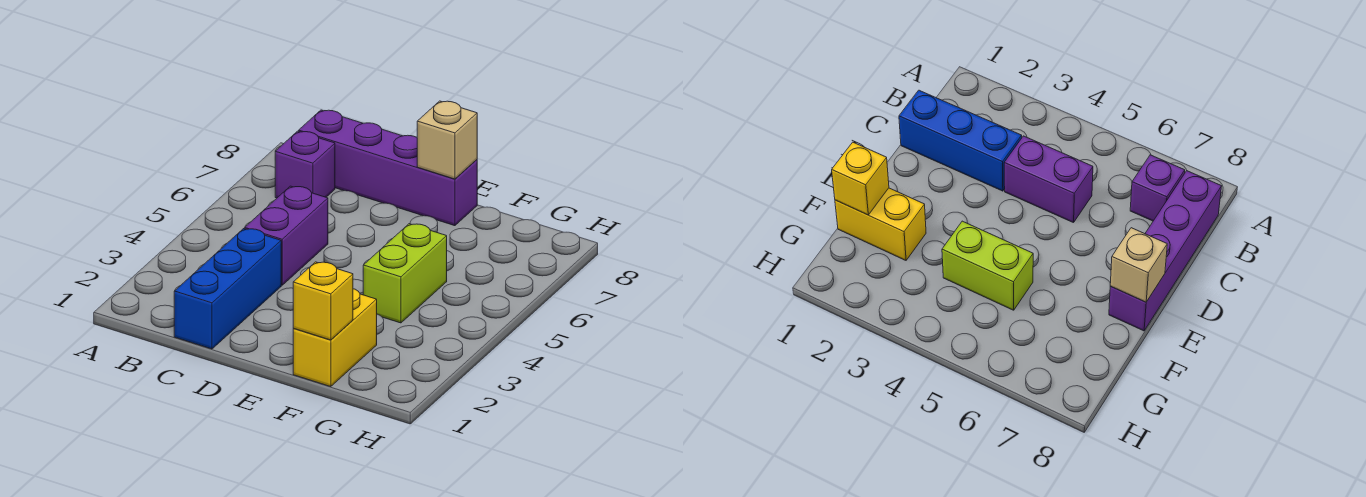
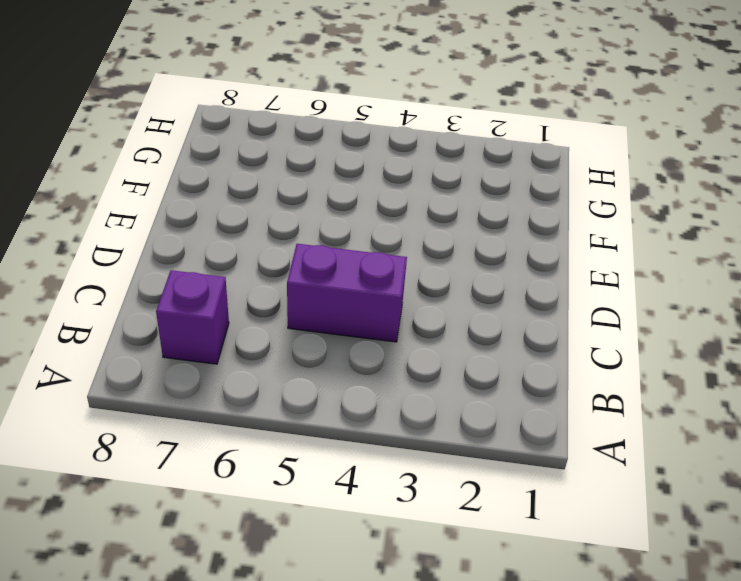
none -> purple 1x4 brick [299,110,477,226]
none -> blue 1x3 brick [174,229,281,349]

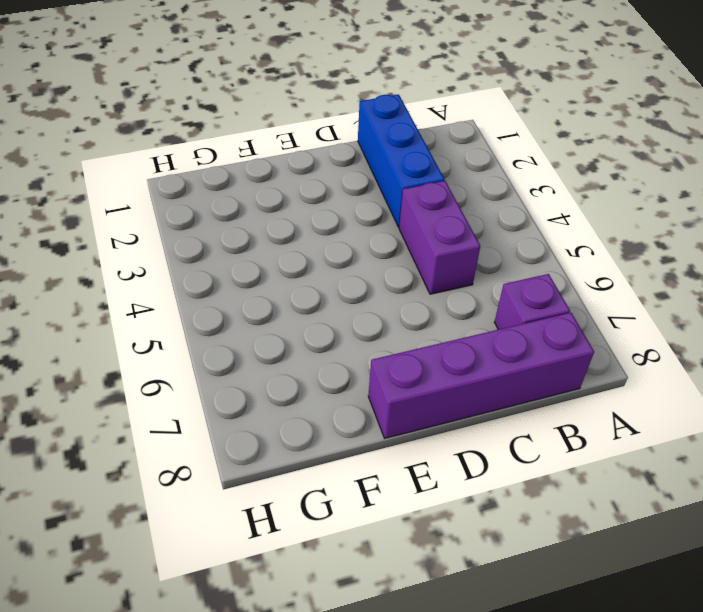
none -> yellow 1x2 brick [293,289,377,387]
none -> lime 1x2 brick [363,224,447,323]

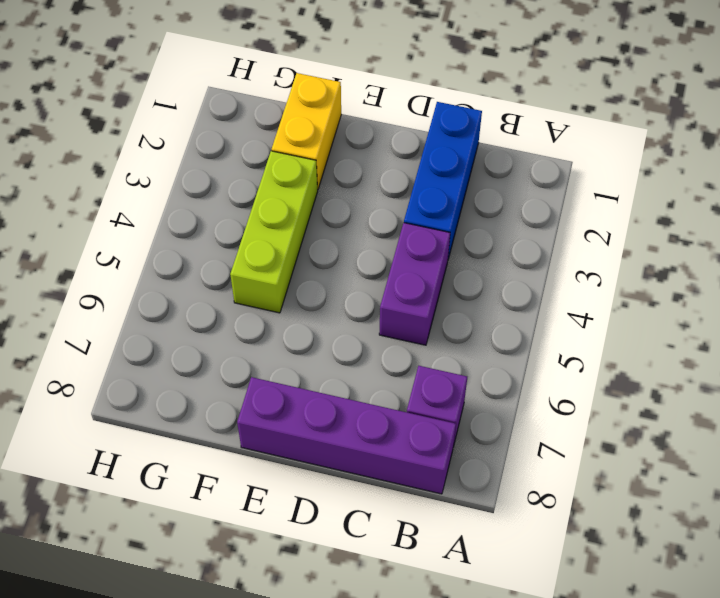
lime 1x3 brick [230,151,318,313] -> lime 1x2 brick [363,224,447,323]
none -> tan 1x1 brick [417,101,477,179]
none -> yellow 1x1 brick [293,262,353,340]

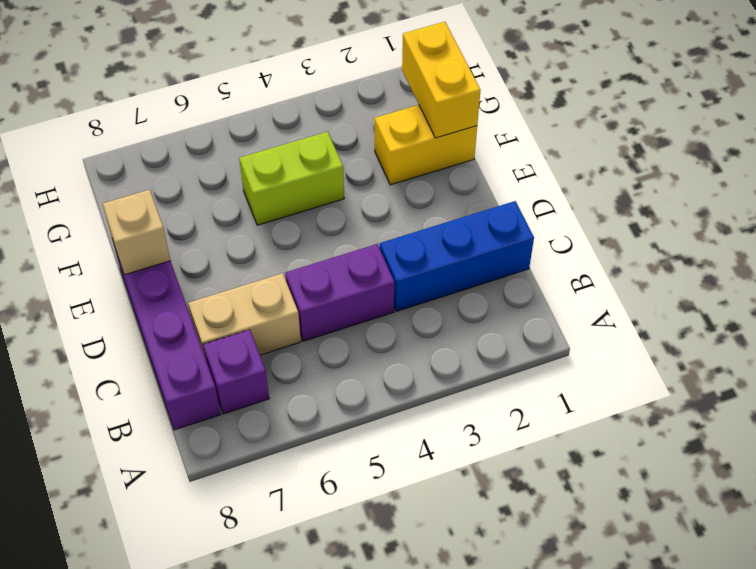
tan 1x2 brick [188,273,301,359] -> none
yellow 1x2 brick [402,22,481,138] -> yellow 1x1 brick [293,262,353,340]

